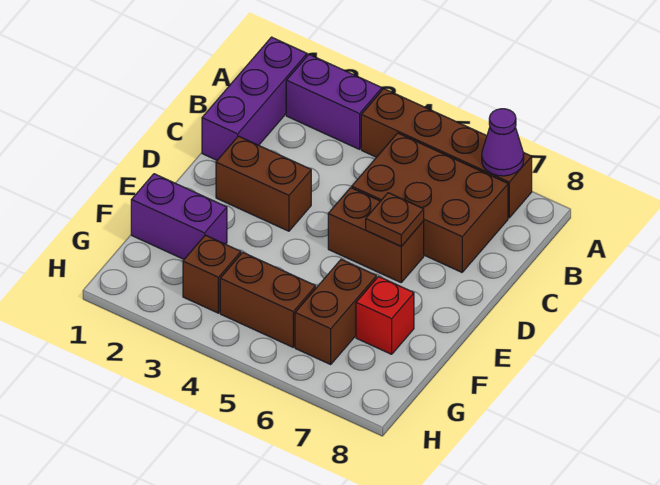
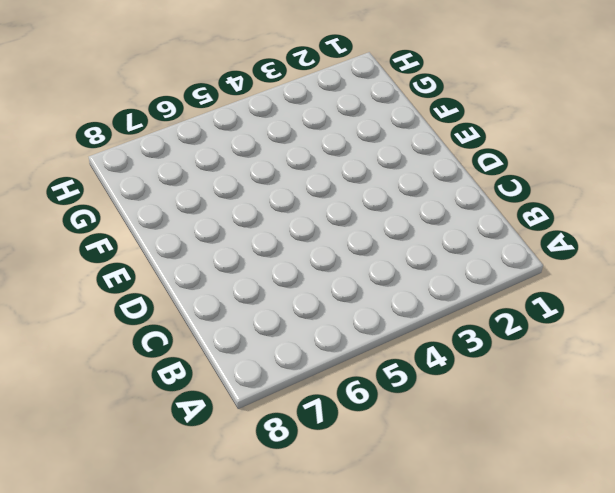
none -> purple 1x3 brick [202,37,307,160]
none -> purple 1x2 brick [286,55,382,149]
none -> brown 1x4 brick [361,89,532,218]

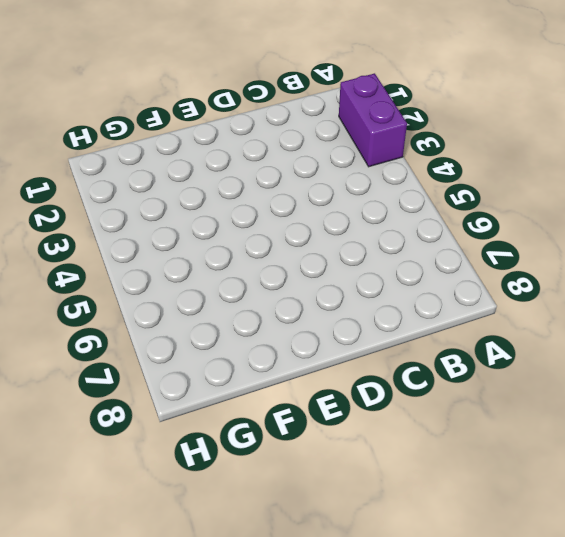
none -> purple 1x3 brick [202,37,307,160]
none -> brown 1x4 brick [361,89,532,218]
none -> brown 2x3 brick [352,133,508,272]

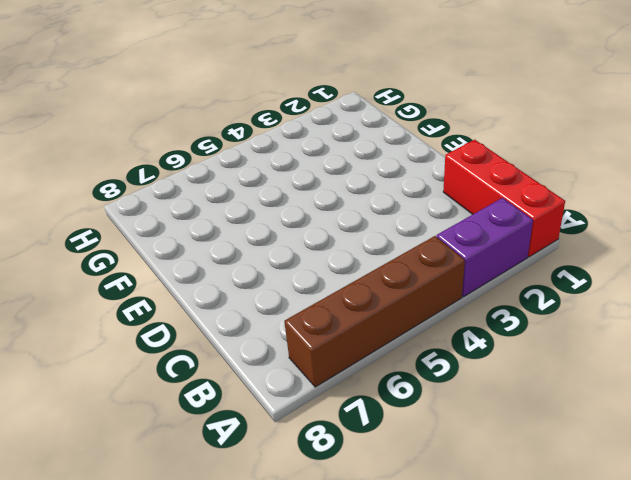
red 1x3 brick [443,140,565,257] -> purple 1x3 brick [202,37,307,160]
none -> brown 2x3 brick [352,133,508,272]
none -> brown 1x2 brick [216,136,311,231]
none -> brown 1x2 brick [328,188,424,282]

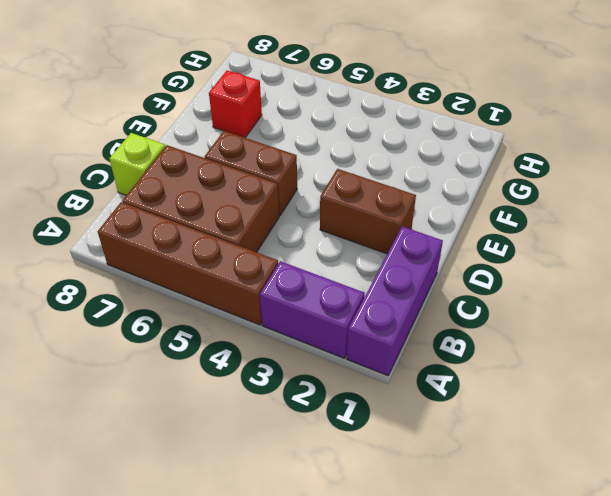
lime 1x1 brick [109,133,165,195] -> none
none -> purple 1x2 brick [131,174,227,259]
none -> brown 1x2 brick [295,259,377,364]
none -> brown 1x1 brick [183,235,241,313]

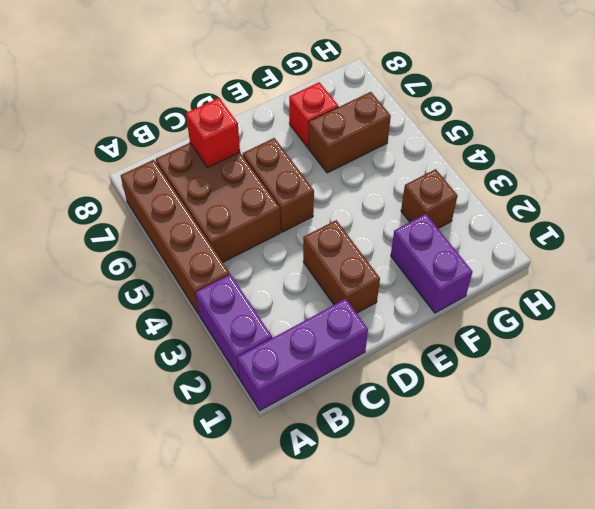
red 1x1 brick [186,98,240,167] -> none
none -> brown 1x2 brick [220,252,316,347]
none -> purple 1x1 cone [482,109,524,176]
none -> brown 1x1 plate [366,193,424,246]

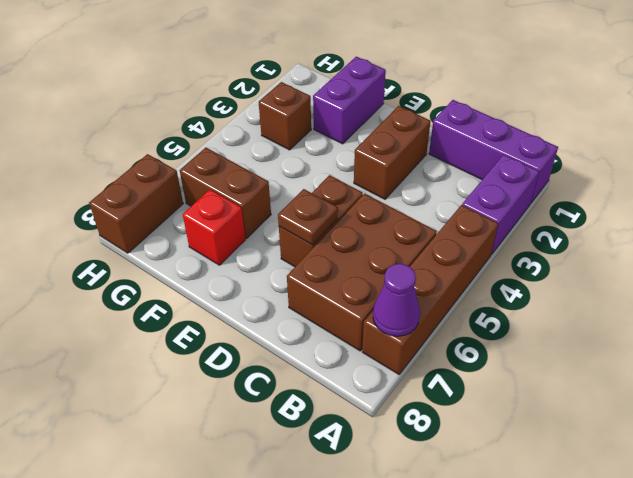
brown 1x2 brick [89,154,183,253] -> brown 1x2 brick moved to [220,252,316,347]

